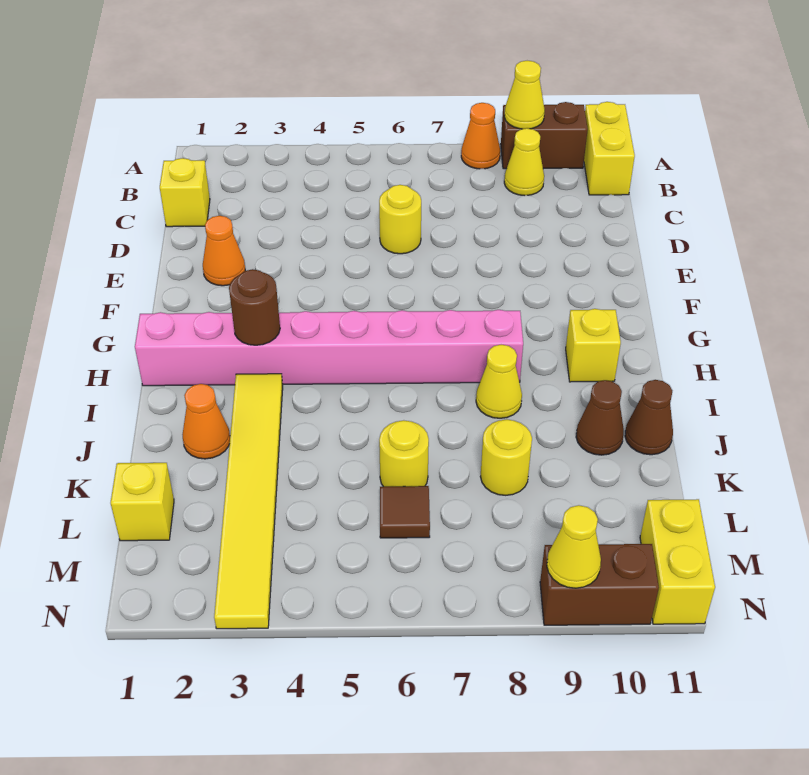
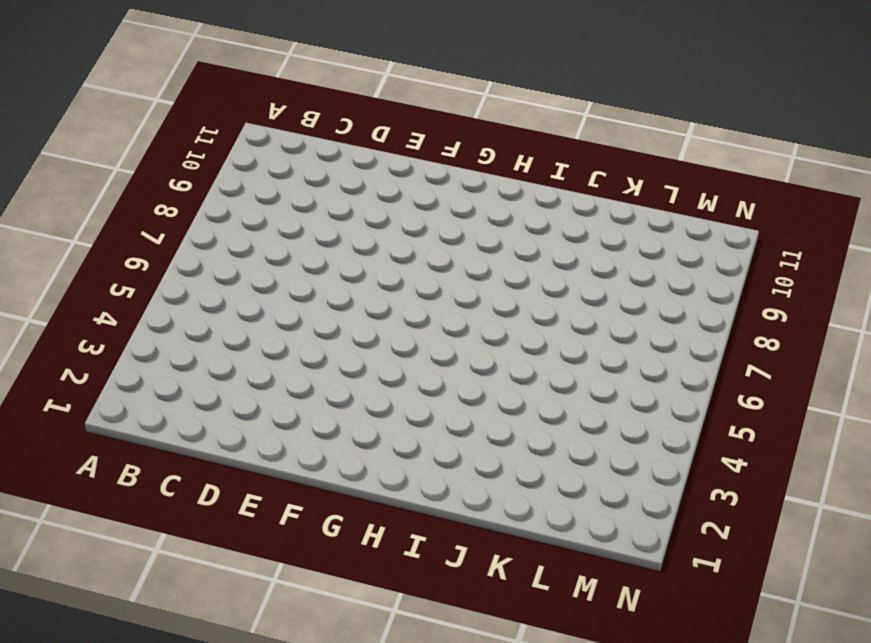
none -> orange 1x1 cone [461,103,500,169]
none -> brown 1x2 brick [501,102,588,169]
none -> yellow 1x2 brick [584,102,635,195]

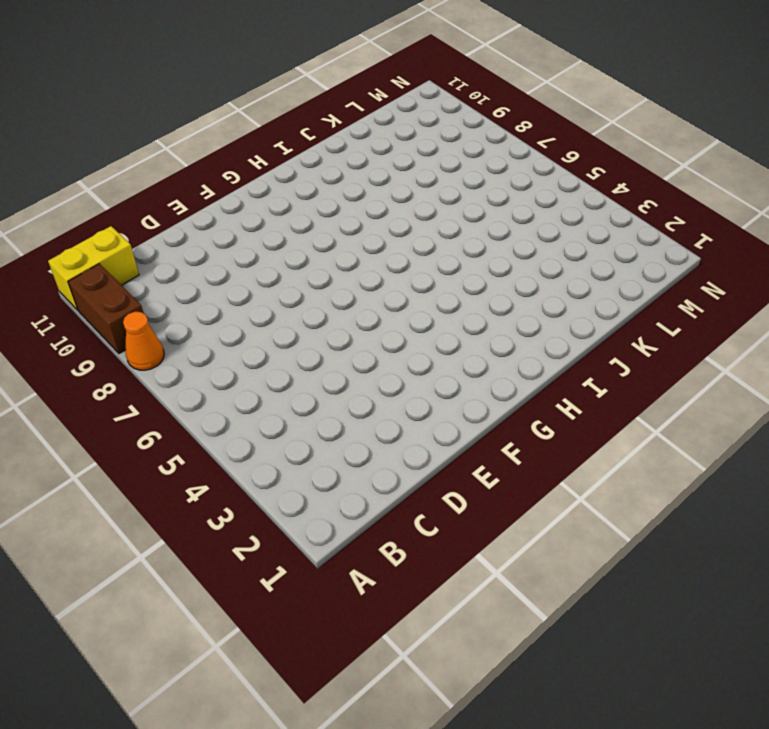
none -> yellow 1x1 cone [504,128,544,196]
none -> yellow 1x1 brick [160,158,210,227]
none -> yellow 1x1 round brick [379,185,421,254]

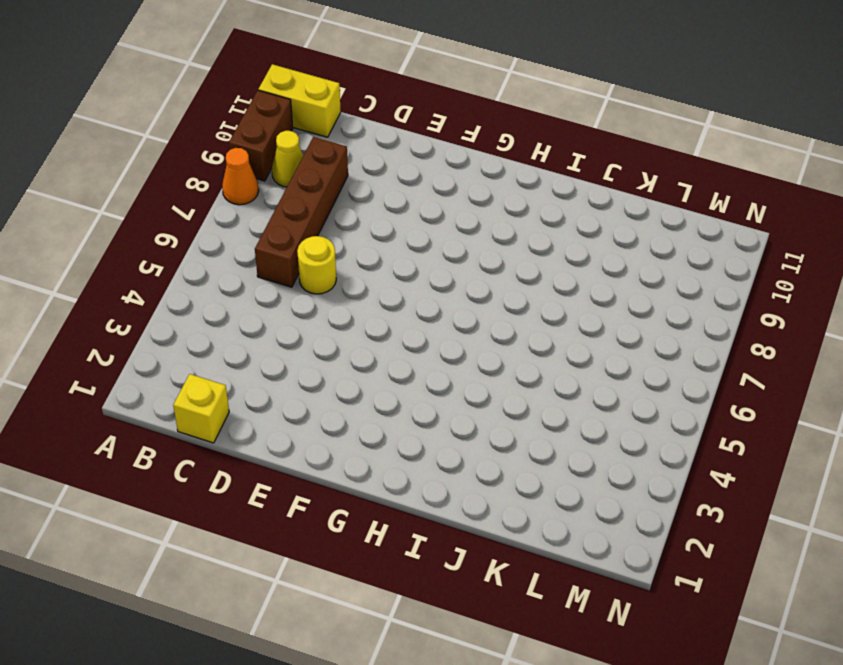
brown 1x4 brick [255,137,348,287] -> none
none -> orange 1x1 cone [203,216,245,286]
none -> pink 1x8 brick [135,310,523,386]
none -> yellow 1x1 brick [566,309,621,382]

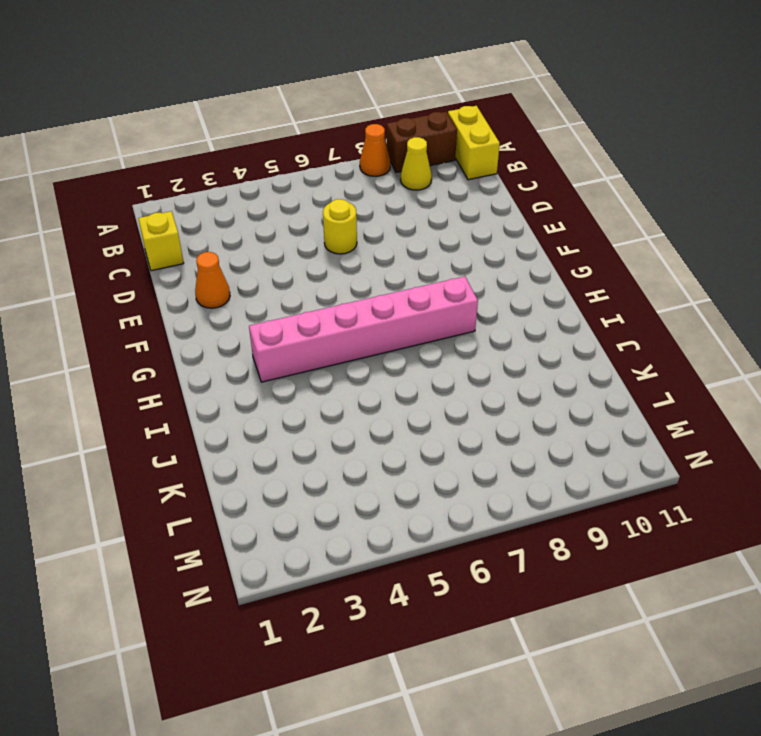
pink 1x6 brick [249,276,478,382] -> pink 1x8 brick [135,310,523,386]
none -> yellow 1x1 brick [566,309,621,382]
none -> yellow 1x6 tile [214,374,283,629]
none -> yellow 1x1 cone [476,345,522,418]

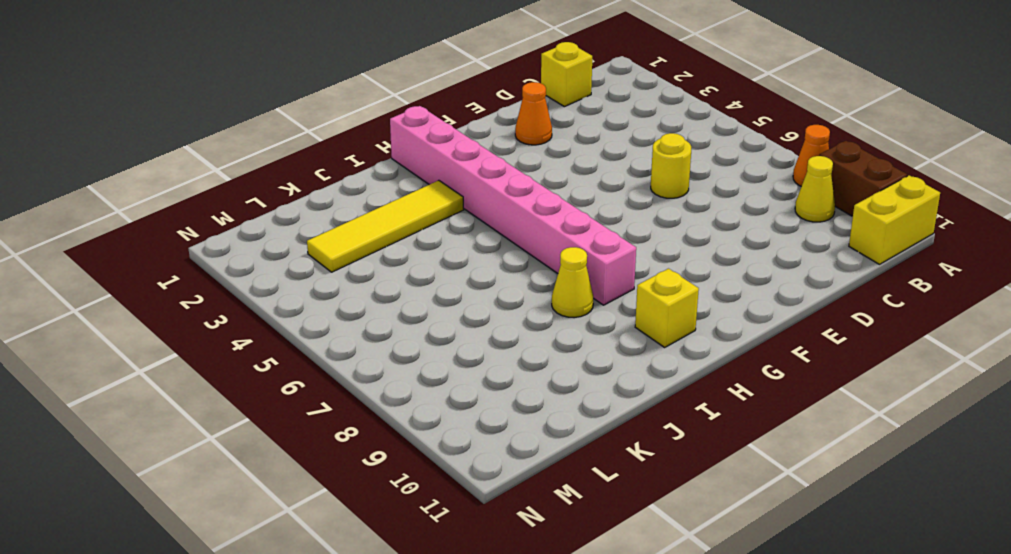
yellow 1x4 tile [307,180,464,272] -> yellow 1x6 tile [214,374,283,629]
none -> orange 1x1 cone [182,384,230,459]
none -> brown 1x1 cone [576,380,624,455]
none -> brown 1x1 cone [625,380,673,455]

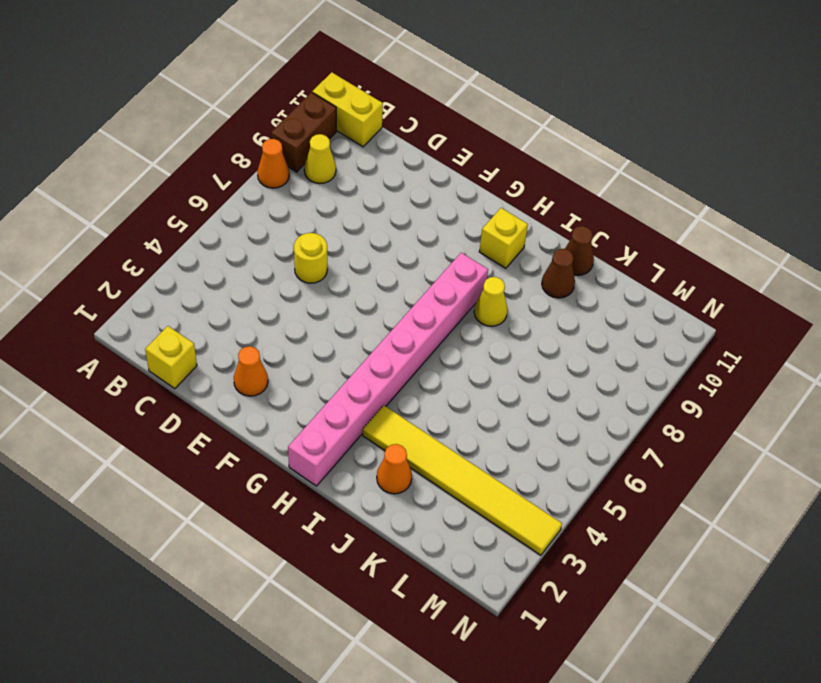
none -> yellow 1x1 round brick [379,420,429,487]
none -> yellow 1x1 round brick [480,419,532,495]
none -> yellow 1x1 brick [111,463,174,541]

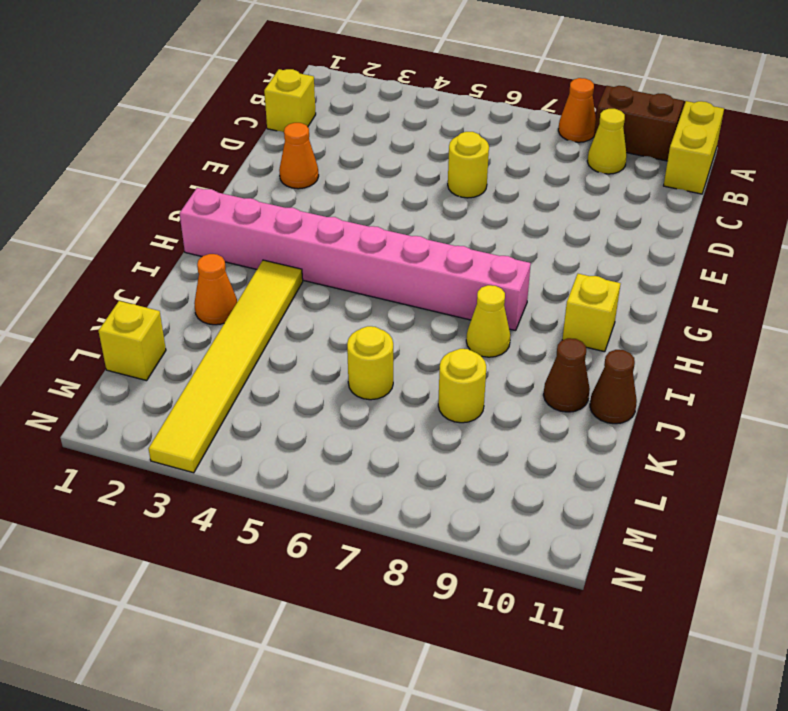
none -> brown 1x1 tile [380,486,430,538]
none -> yellow 1x2 brick [640,499,715,624]
none -> brown 1x2 brick [540,544,659,625]

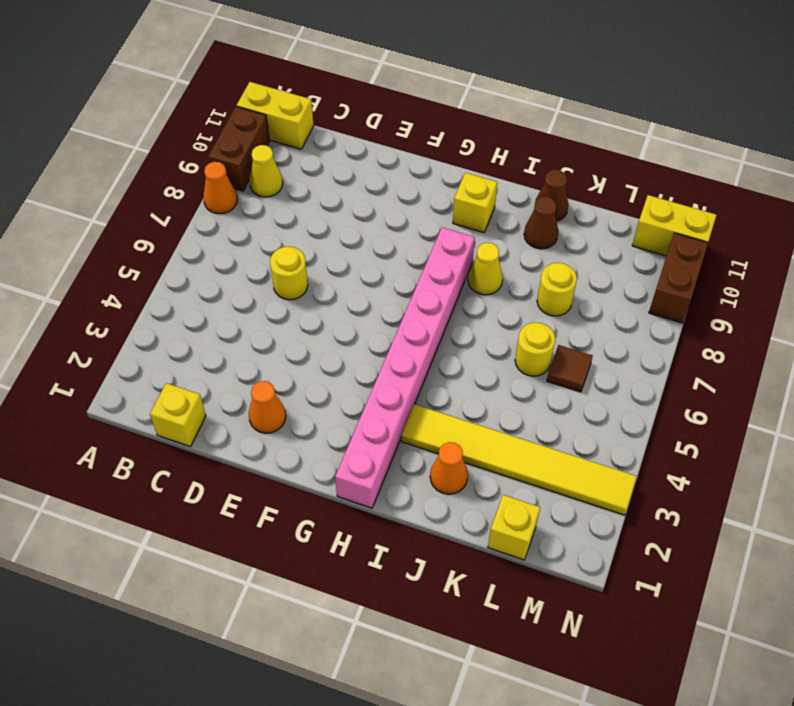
none -> yellow 1x1 cone [504,61,545,129]
none -> brown 1x1 round brick [229,269,280,345]
none -> yellow 1x1 cone [547,505,601,588]

